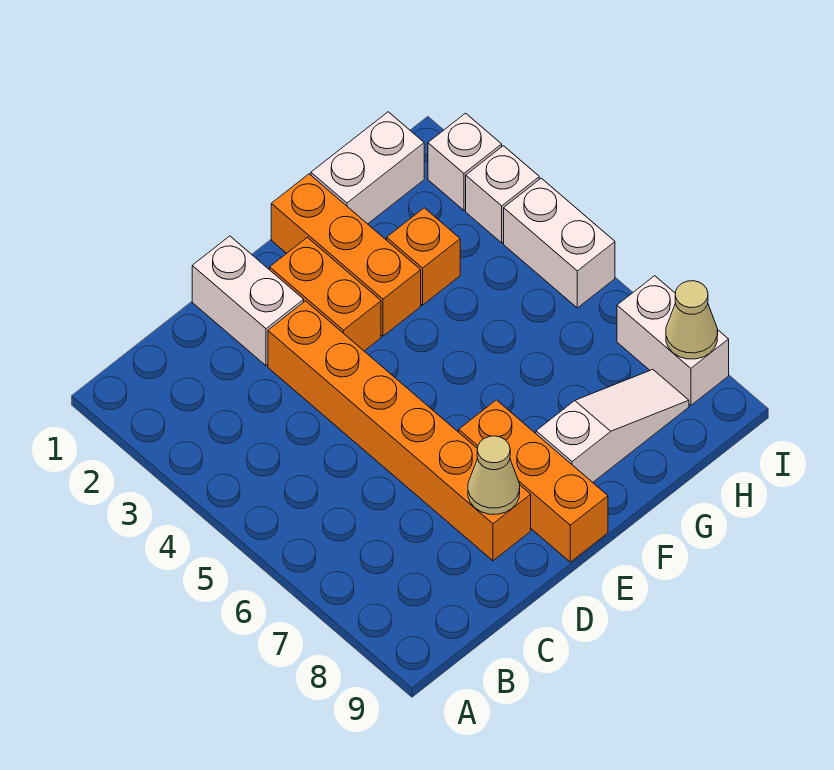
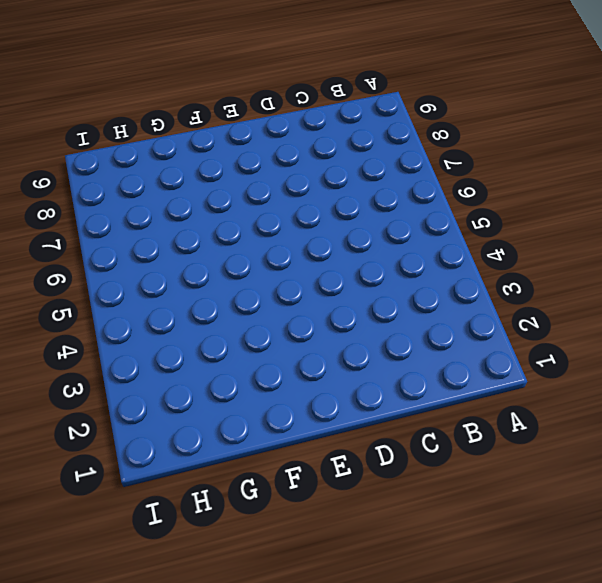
none -> white 1x2 brick [192,236,304,366]
none -> orange 1x6 brick [268,301,531,561]
none -> orange 1x2 brick [270,237,381,351]

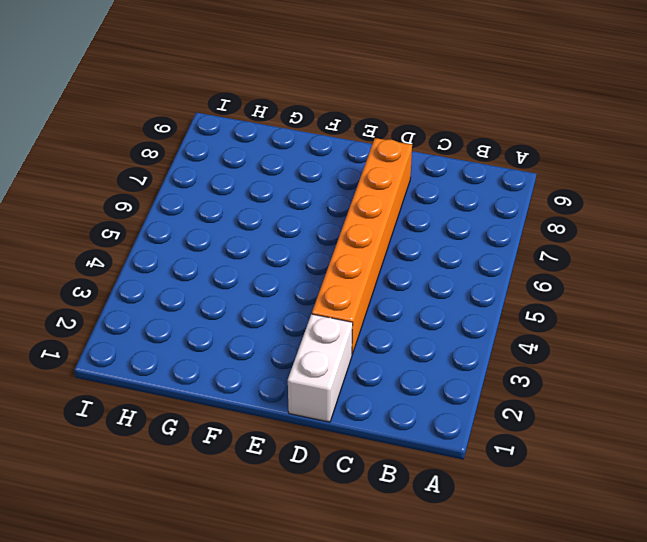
none -> orange 1x2 brick [270,237,381,351]
none -> orange 1x3 brick [459,400,608,562]
none -> orange 1x3 brick [271,174,421,336]

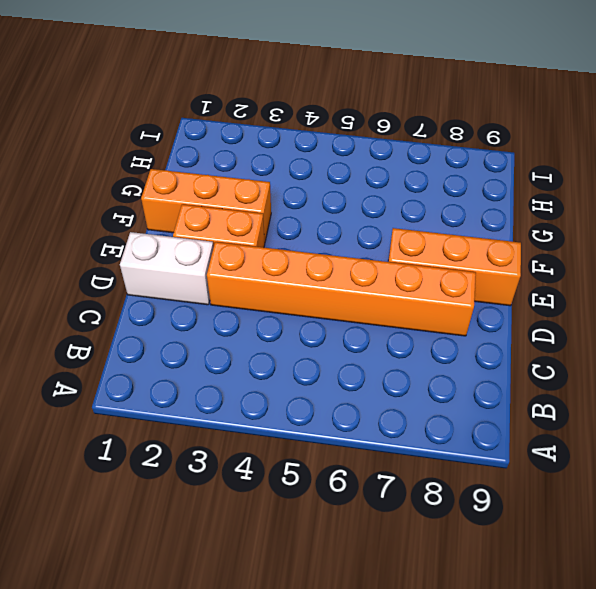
none -> white 1x3 slope [536,370,689,482]
none -> white 1x2 brick [311,112,424,224]
none -> orange 1x1 brick [387,208,460,305]

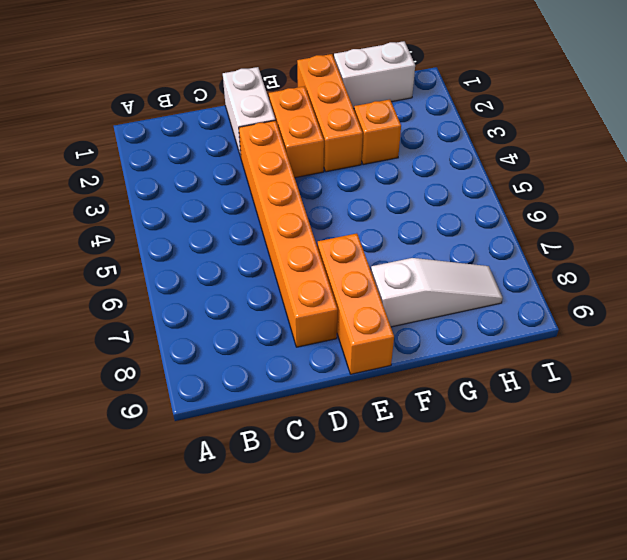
none -> white 1x1 brick [428,113,502,210]
none -> white 1x1 brick [466,146,539,243]
none -> white 1x2 brick [504,178,615,308]

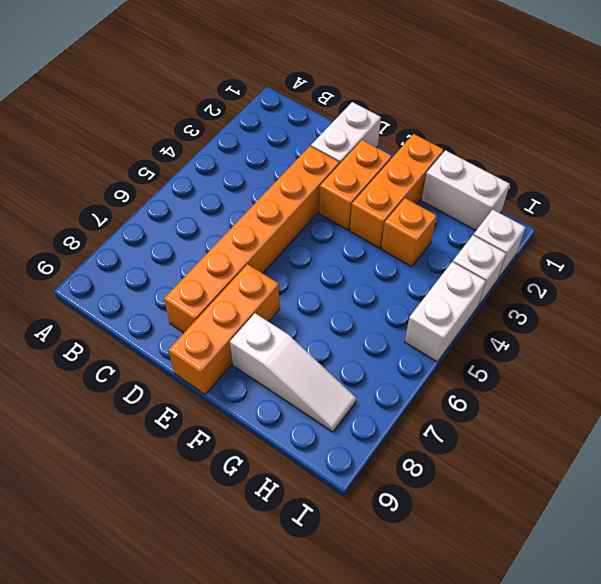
none -> white 1x2 brick [617,276,729,405]
none -> tan 1x1 cone [468,436,520,514]
none -> tan 1x1 cone [666,281,718,359]

